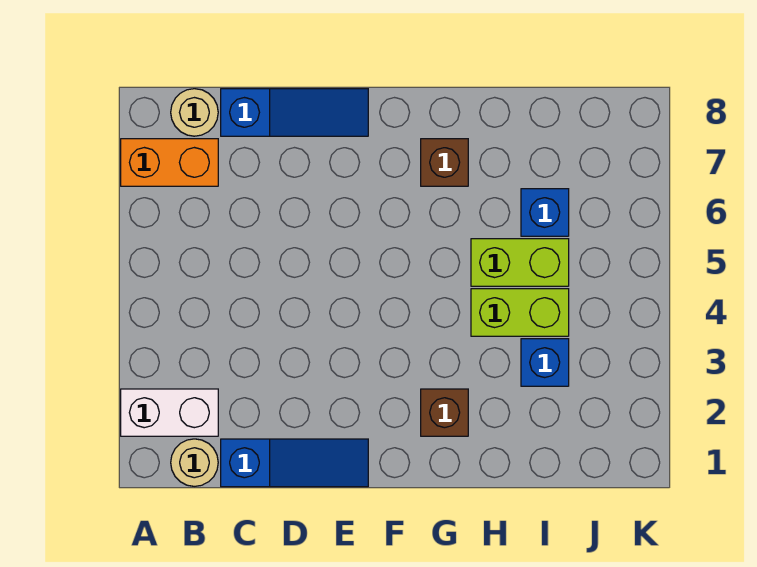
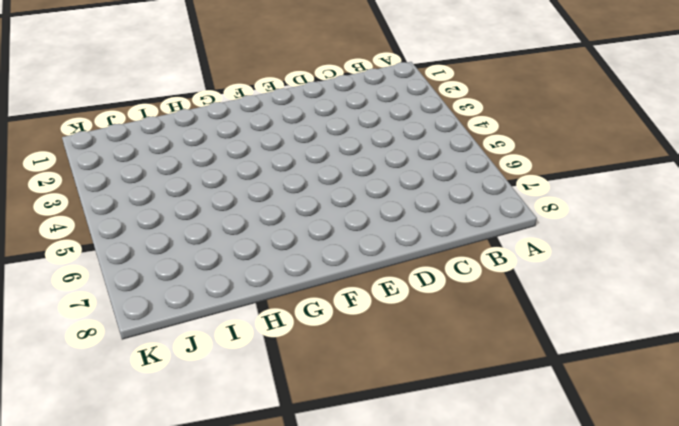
none -> white 1x2 brick [121,389,218,436]
none -> orange 1x2 brick [121,139,218,186]
none -> tan 1x1 round brick [171,439,218,486]

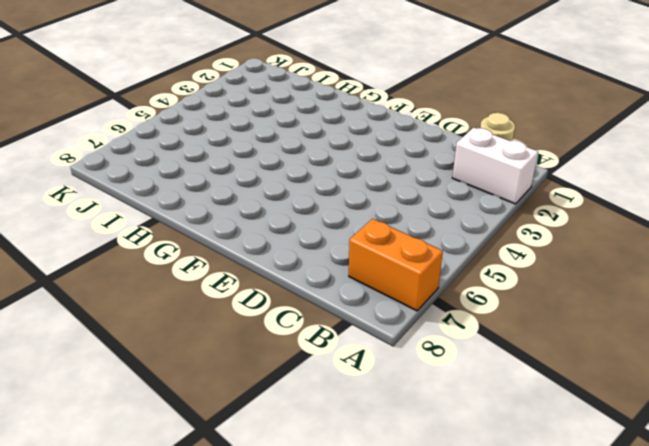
none -> tan 1x1 round brick [171,89,218,136]
none -> blue 1x3 slope [221,439,368,487]
none -> blue 1x3 slope [221,89,368,136]

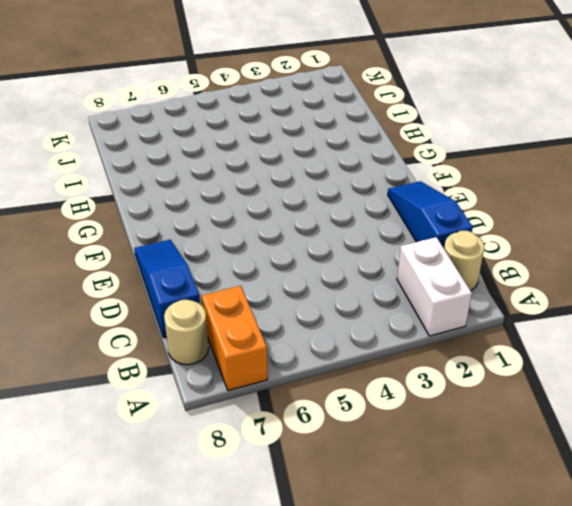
none -> brown 1x1 brick [421,389,468,436]
none -> brown 1x1 brick [421,139,468,186]
none -> lime 1x2 brick [471,289,569,336]

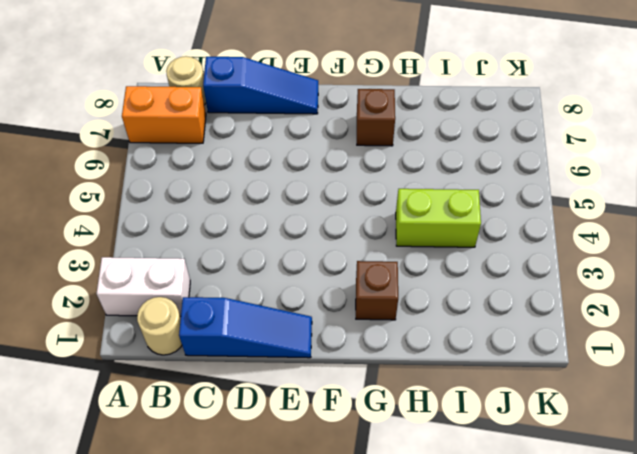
none -> lime 1x2 brick [471,239,569,286]
none -> blue 1x1 brick [521,339,569,386]
none -> blue 1x1 brick [521,189,569,236]

